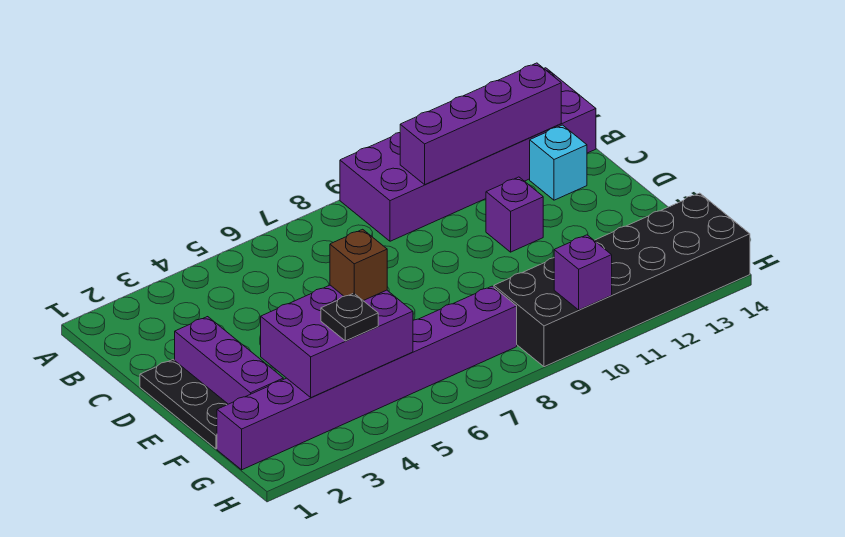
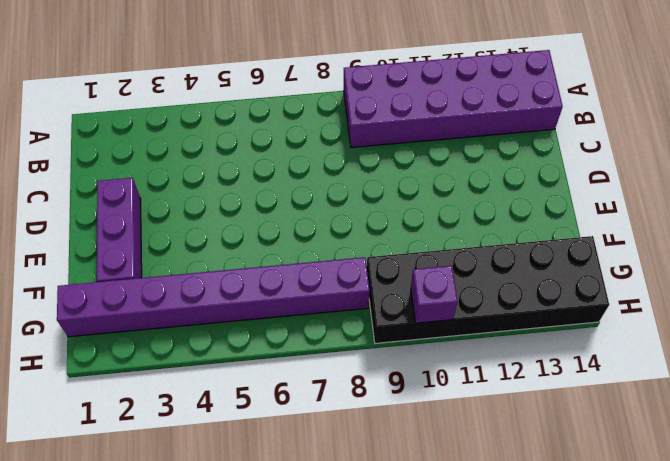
none -> cyan 1x1 brick [530,125,587,200]
none -> black 1x3 plate [140,360,228,449]
none -> purple 1x1 brick [486,177,543,252]

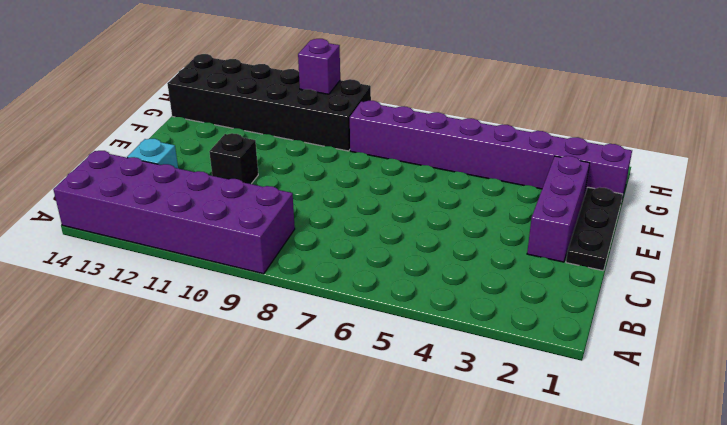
black 1x1 brick [209,133,258,184] -> purple 1x1 brick [486,177,543,252]
none -> purple 1x4 brick [400,63,561,184]
none -> purple 2x3 brick [261,285,413,397]
none -> brown 1x1 brick [330,229,387,301]

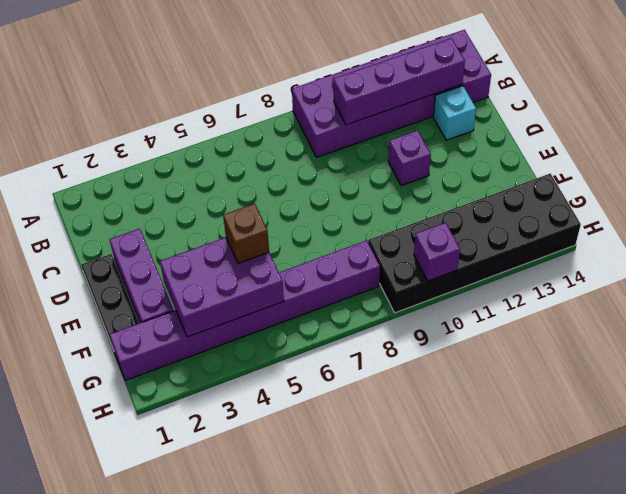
none -> black 1x1 plate [321,293,378,341]

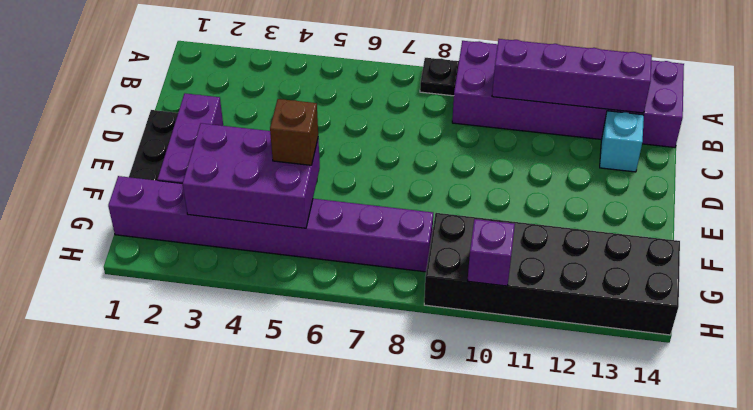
black 1x1 plate [420,58,459,96] -> black 1x1 plate moved to [321,293,378,341]
none -> purple 1x1 brick [486,177,543,252]

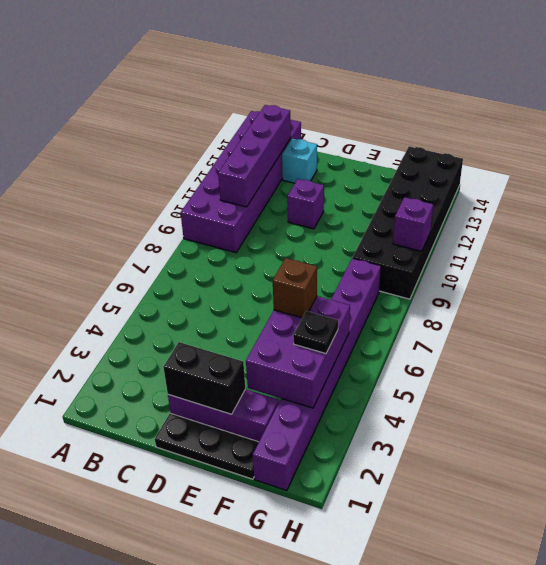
black 1x2 brick [163,342,245,414] -> none

